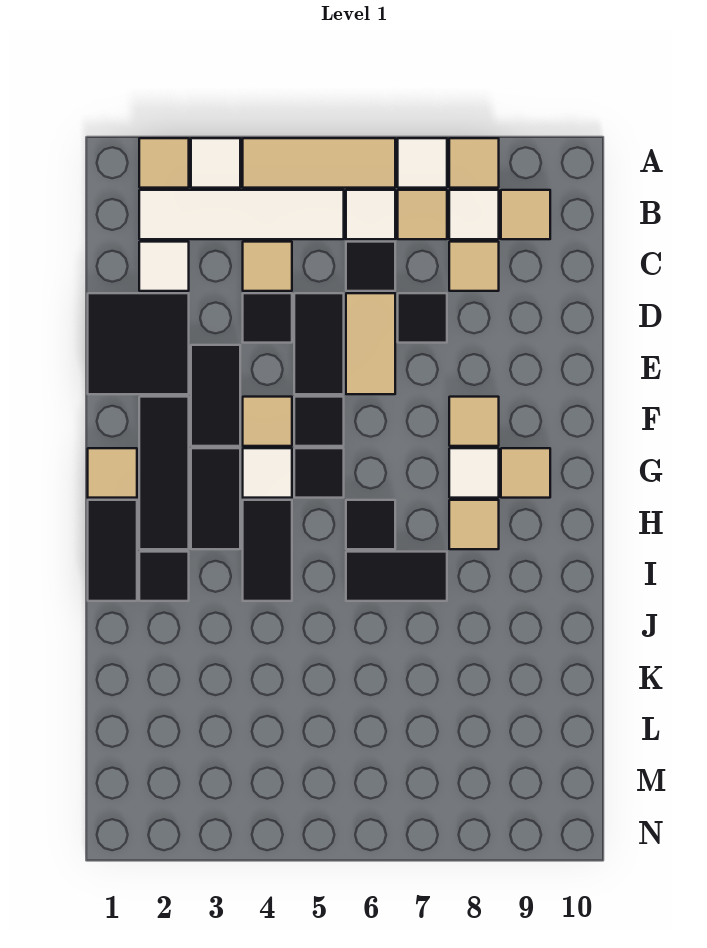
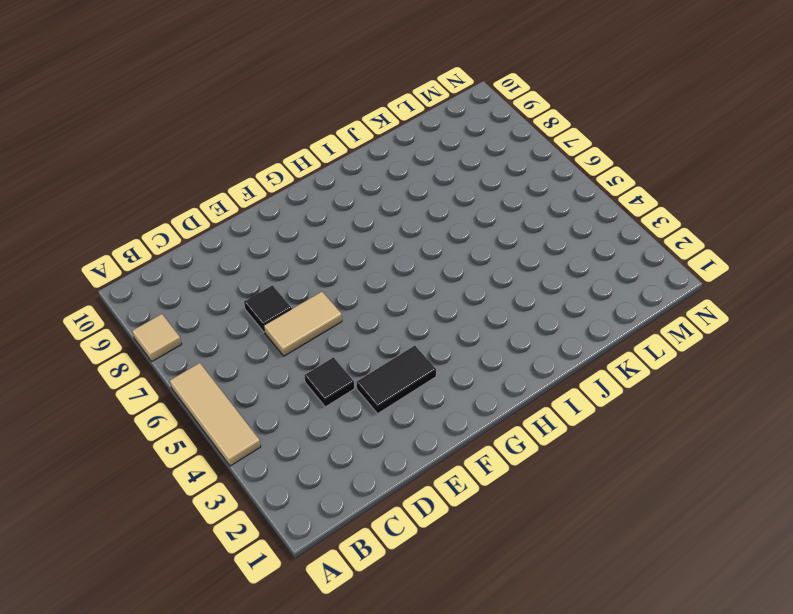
none -> tan 1x1 tile [139,138,189,188]
none -> white 1x1 tile [191,138,240,188]
none -> white 1x1 tile [398,138,447,188]
none -> white 1x4 tile [139,190,344,239]

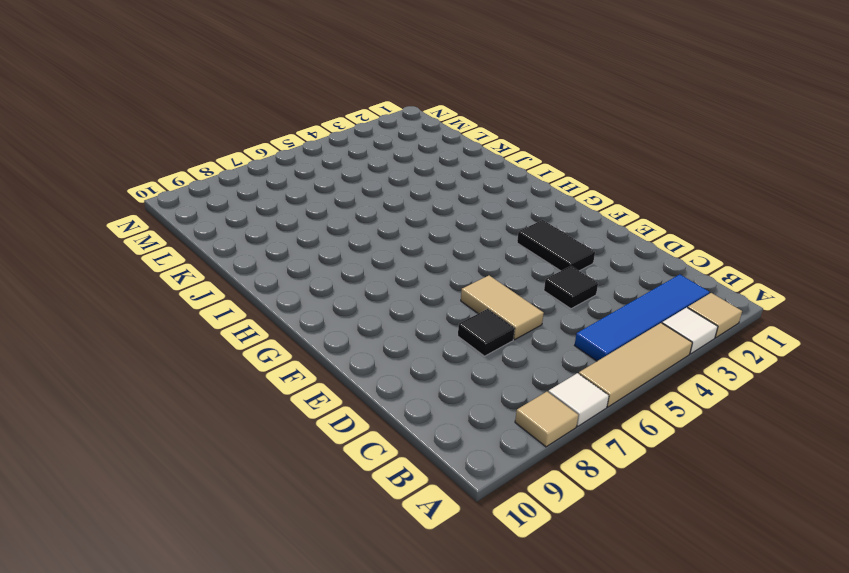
blue 1x4 tile [575,274,709,361] -> white 1x4 tile [139,190,344,239]
none -> white 1x1 tile [346,190,395,239]
none -> tan 1x1 tile [398,190,447,239]
none -> white 1x1 tile [449,190,499,239]
none -> tan 1x1 tile [501,190,550,239]

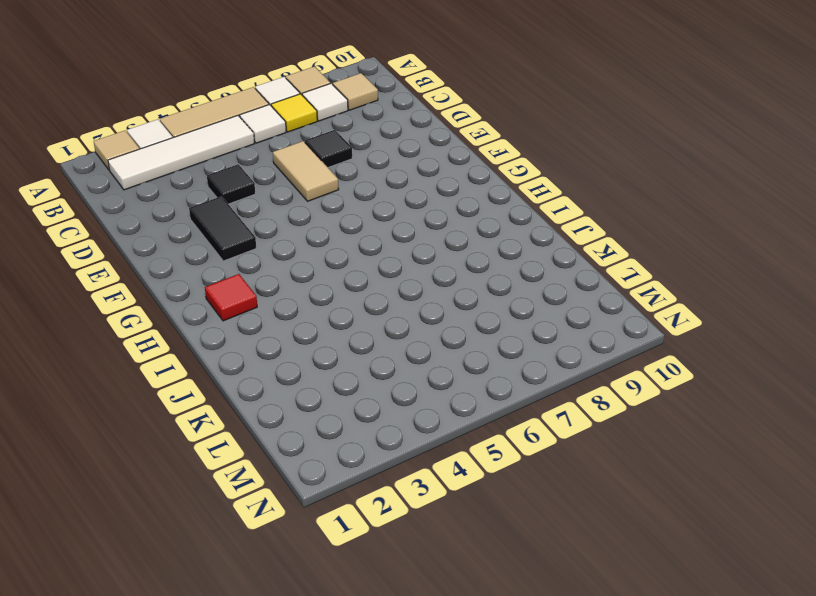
yellow 1x1 tile [271,94,317,132] -> tan 1x1 tile [398,190,447,239]
red 1x1 tile [205,274,257,321] -> black 1x3 tile [139,397,189,549]
none -> white 1x1 tile [139,242,189,291]
none -> tan 1x1 tile [243,242,292,291]
none -> black 1x1 tile [346,242,395,291]
none -> tan 1x1 tile [449,242,499,291]

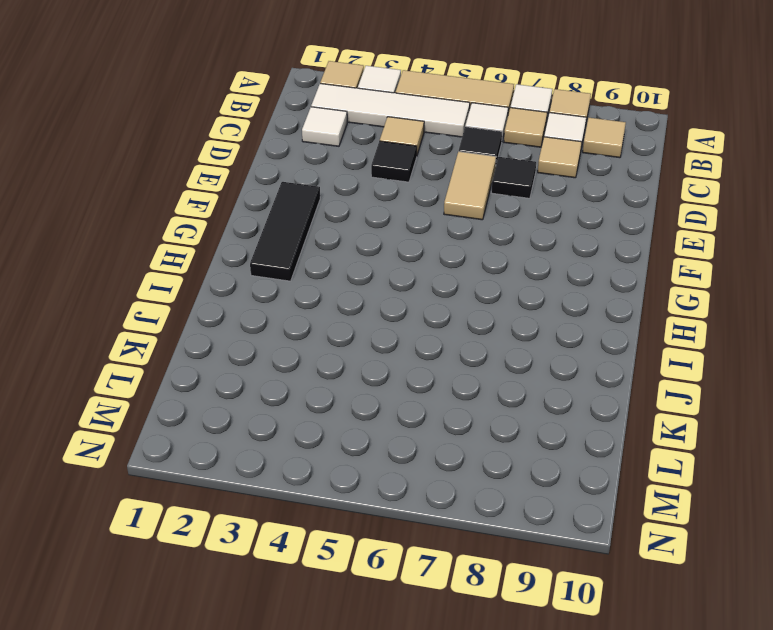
none -> black 2x2 tile [88,293,189,394]
none -> black 1x2 tile [294,293,344,394]
none -> black 1x2 tile [191,345,240,446]
none -> tan 1x1 tile [243,397,292,446]

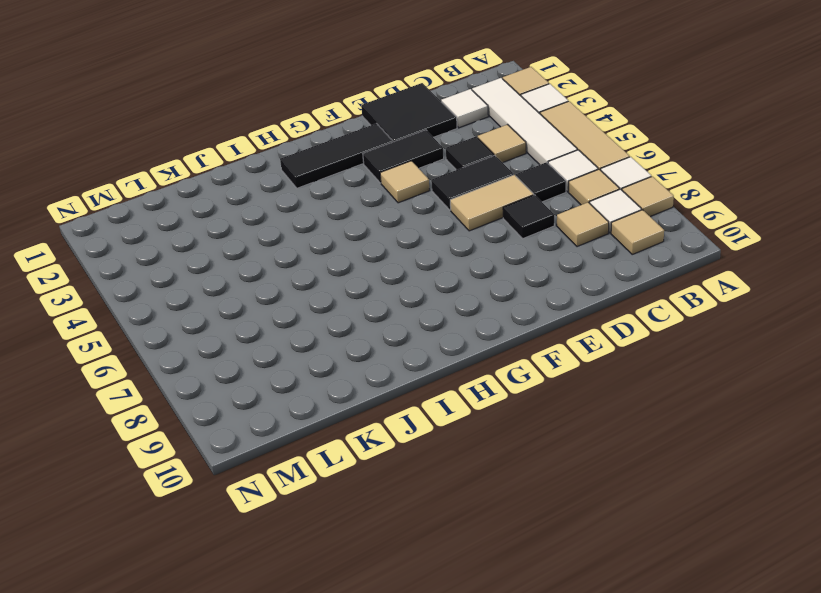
none -> black 1x1 tile [294,397,344,446]
none -> tan 1x1 tile [449,397,499,446]
none -> tan 1x1 tile [88,448,137,498]
none -> black 1x2 tile [191,448,240,549]

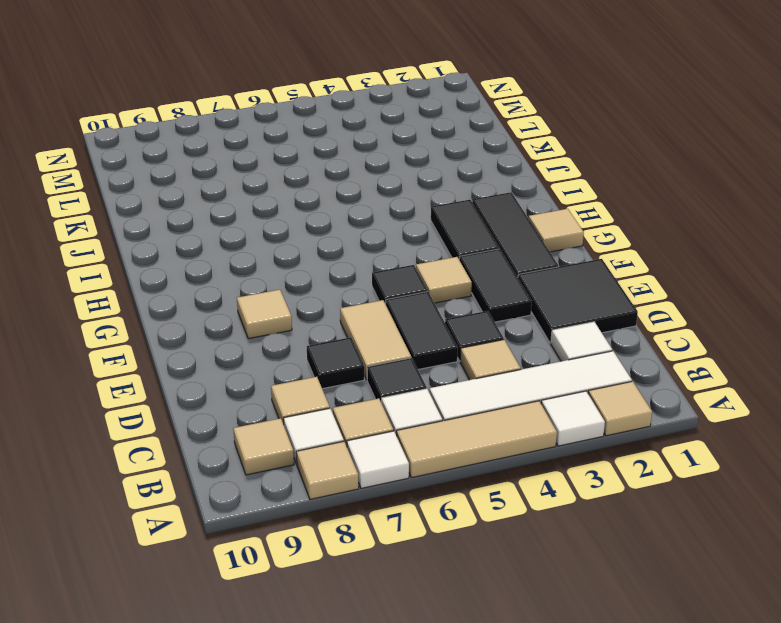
none -> white 1x1 tile [243,448,292,498]
none -> black 1x1 tile [294,448,344,498]
none -> white 1x1 tile [449,448,499,498]
none -> tan 1x1 tile [501,448,550,498]

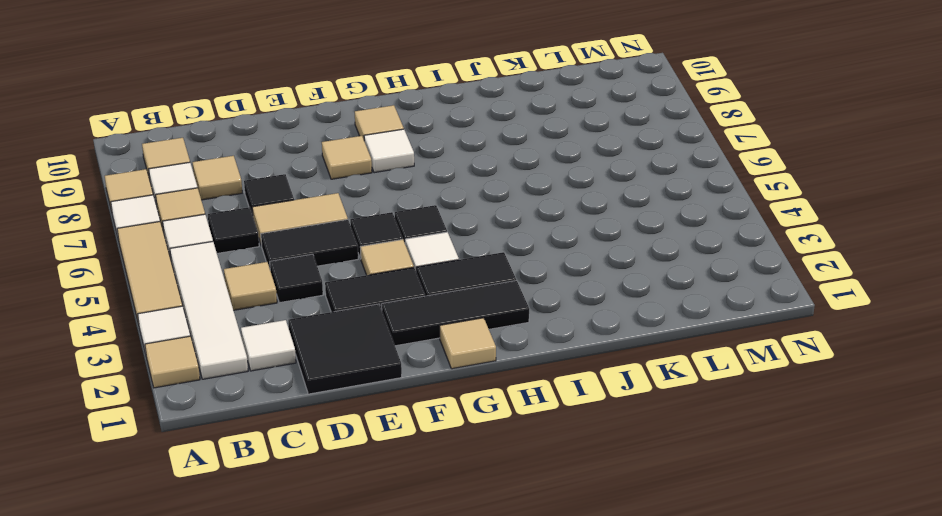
none -> black 1x2 tile [88,500,137,601]
none -> black 1x2 tile [243,500,292,601]
none -> black 1x1 tile [346,500,395,549]
none -> tan 1x1 tile [449,500,499,549]

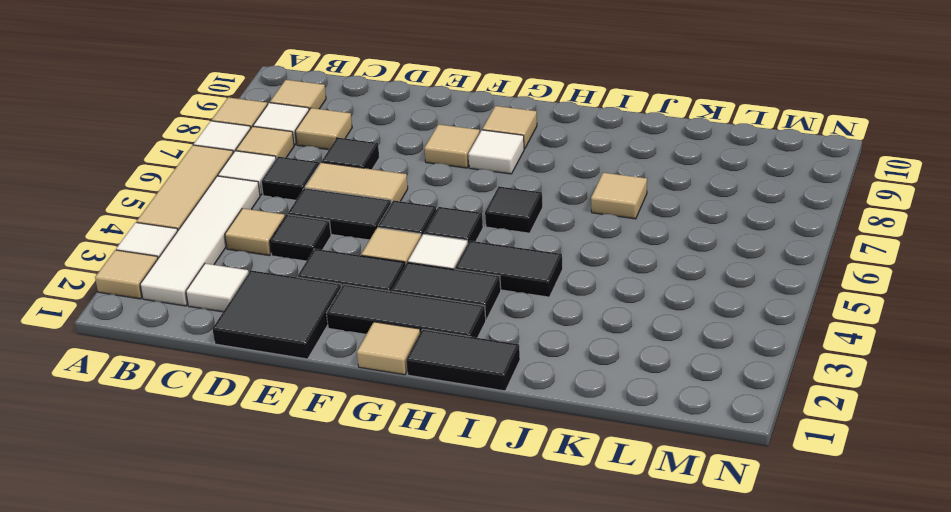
tan 1x1 tile [591,173,647,219] -> tan 1x1 tile moved to [449,500,499,549]
none -> black 1x1 tile [139,552,189,601]
none -> black 1x2 tile [346,552,447,601]

